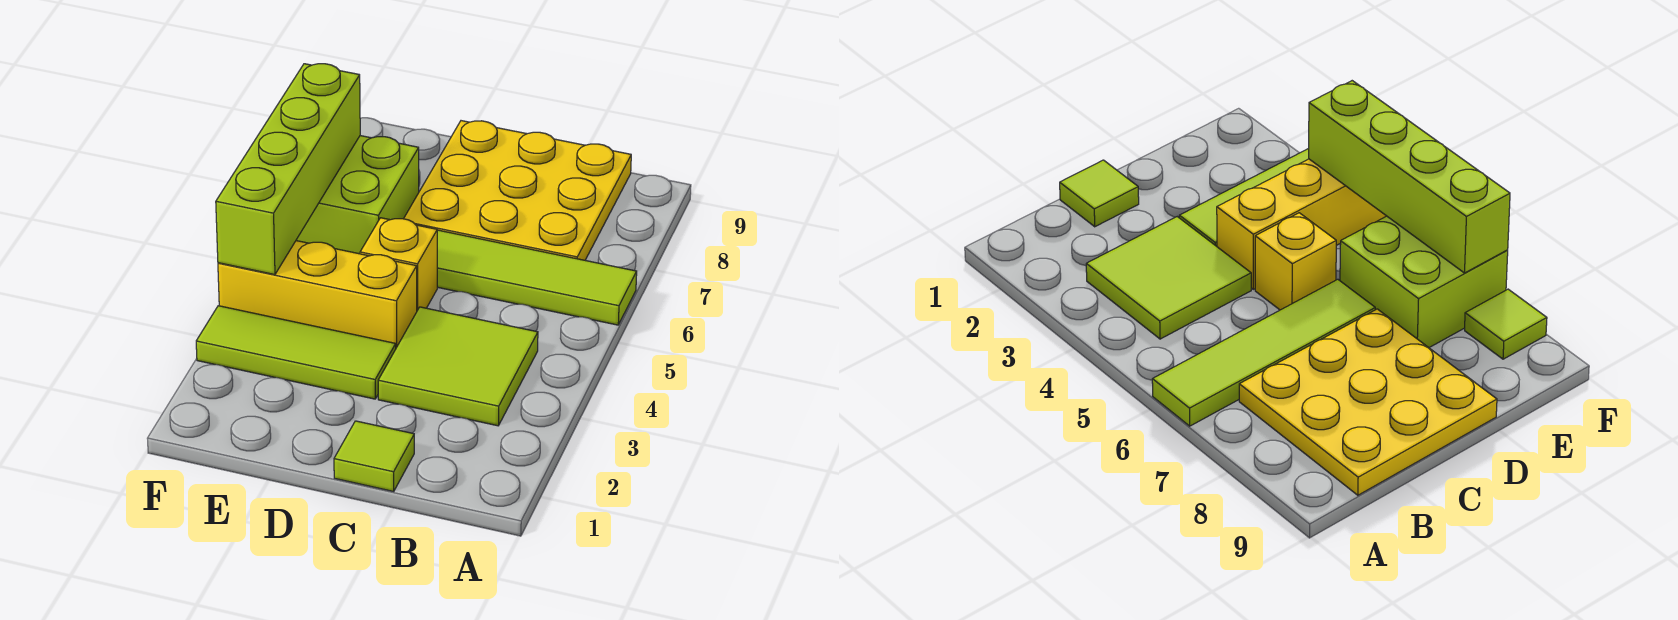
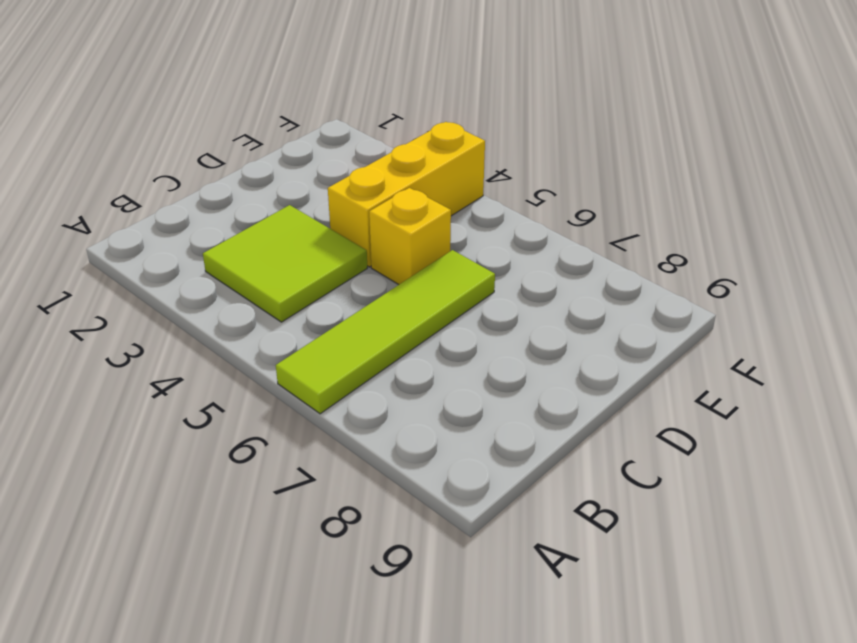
none -> yellow 3x3 plate [404,121,631,260]
none -> lime 1x1 tile [334,421,414,491]

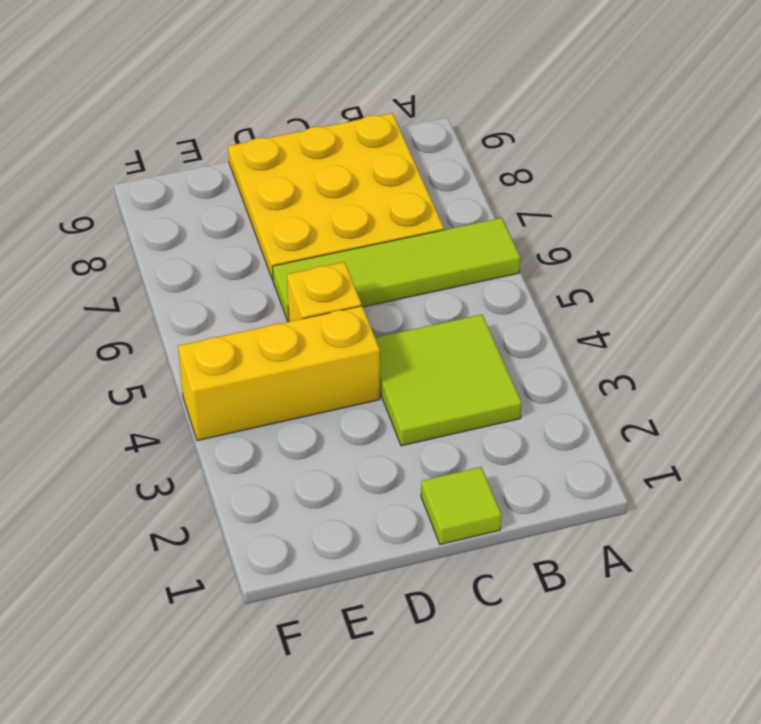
none -> lime 1x3 tile [196,306,396,399]
none -> lime 2x2 brick [296,136,419,254]

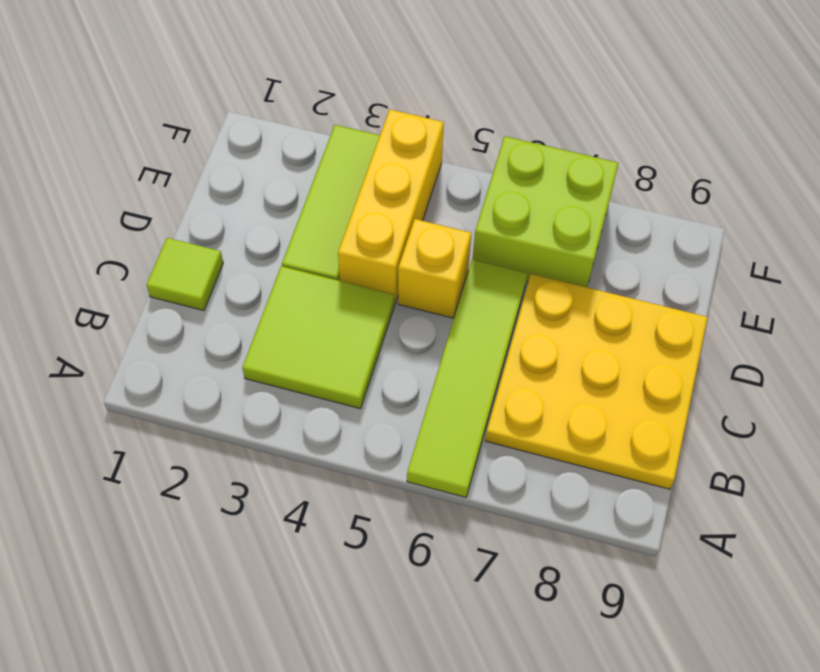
none -> lime 1x1 tile [1465,289,1547,359]
none -> lime 1x4 brick [216,64,360,275]

